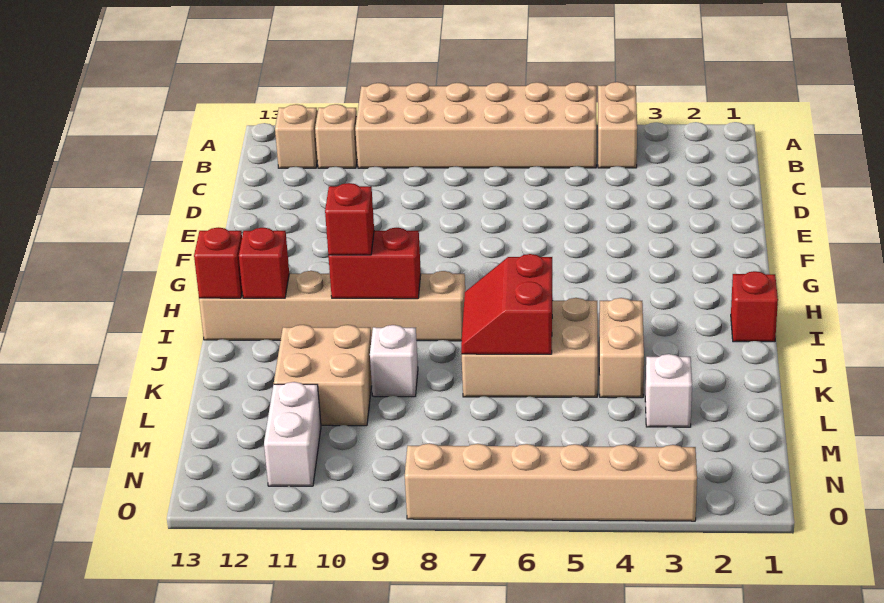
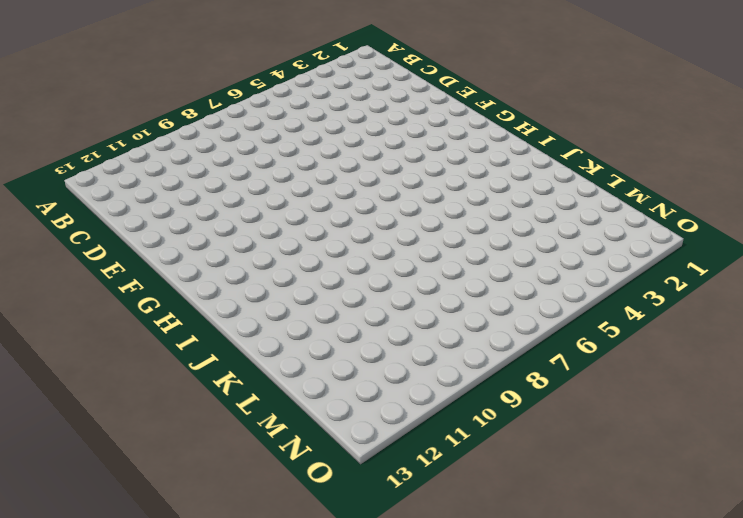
none -> tan 1x2 brick [598,82,637,168]
none -> tan 2x6 brick [355,82,596,168]
none -> tan 1x1 brick [315,104,357,168]

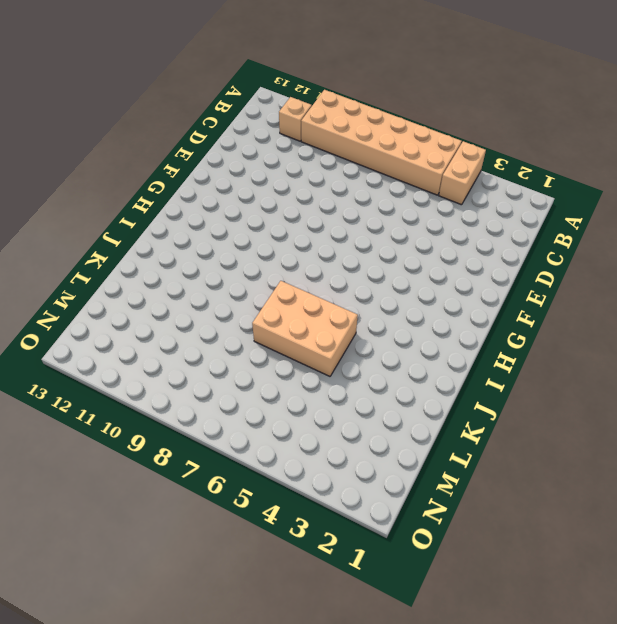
none -> tan 1x1 brick [275,104,318,168]
none -> red 1x1 brick [731,271,778,342]
none -> tan 1x6 brick [199,271,465,341]

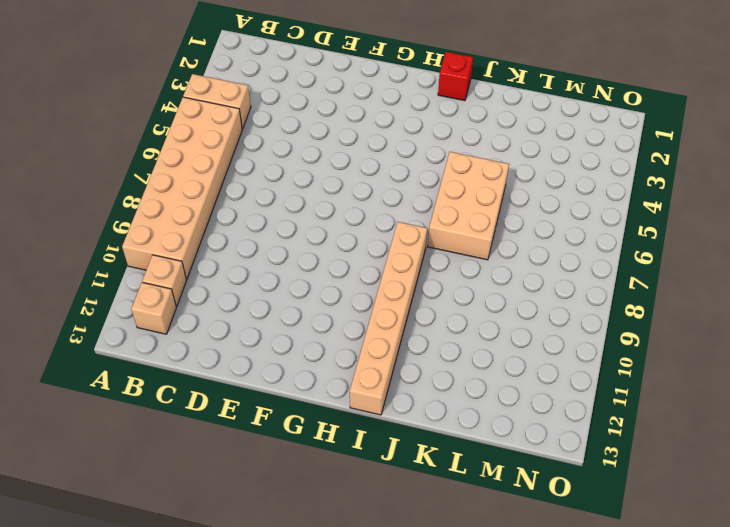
none -> tan 1x2 brick [599,298,644,398]
none -> white 1x1 brick [370,325,418,397]
none -> tan 2x2 brick [274,325,372,426]

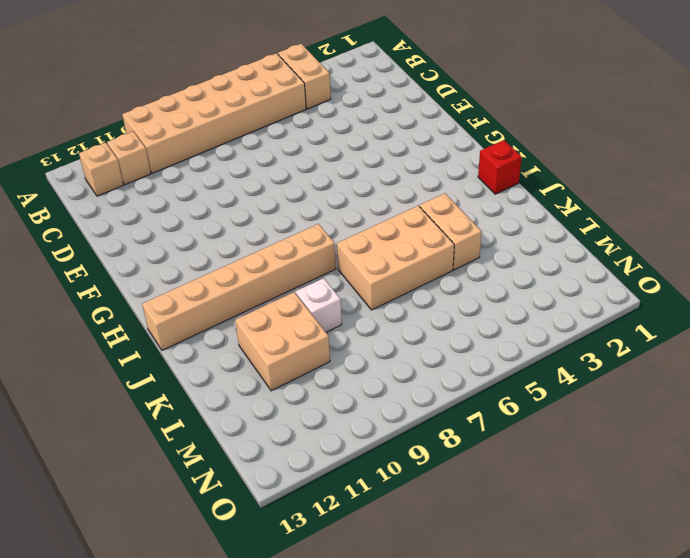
none -> white 1x1 brick [645,354,692,427]
none -> white 1x2 brick [264,382,321,486]
none -> tan 1x6 brick [405,443,697,521]

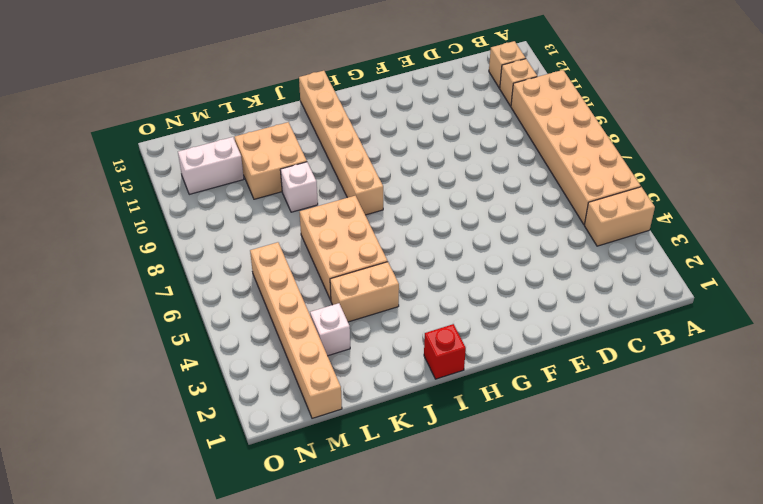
tan 1x6 brick [250,242,342,418] -> tan 1x6 brick moved to [405,443,697,521]
none -> red 1x2 brick [328,228,421,299]
none -> red 1x1 brick [239,228,289,298]
none -> red 1x1 brick [194,227,242,298]

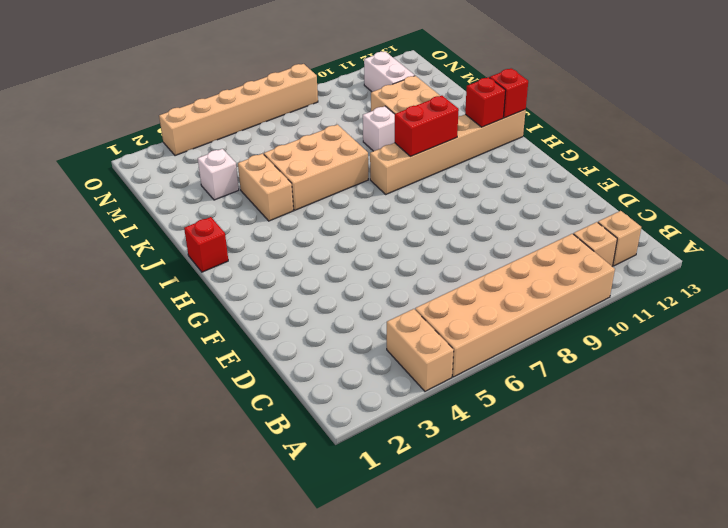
none -> red 2x2 slope [461,254,553,354]
none -> red 1x1 brick [325,183,374,255]

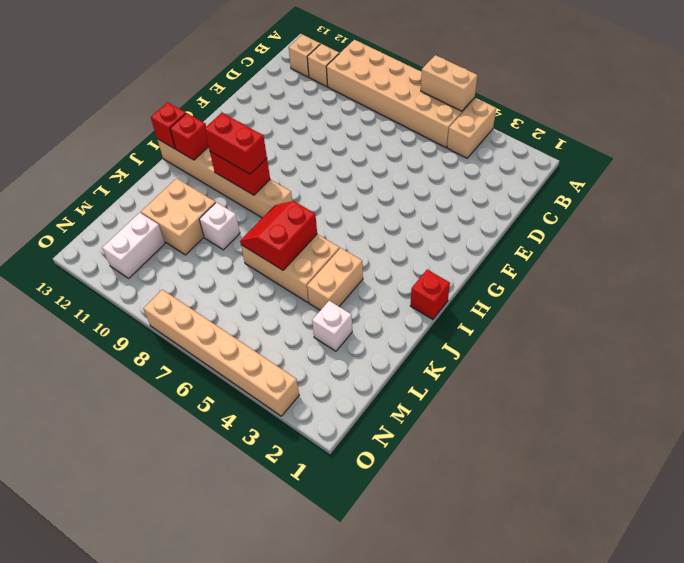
tan 1x2 brick [421,55,478,111] -> none
red 1x2 brick [205,113,267,174] -> red 1x1 brick [325,183,374,255]

